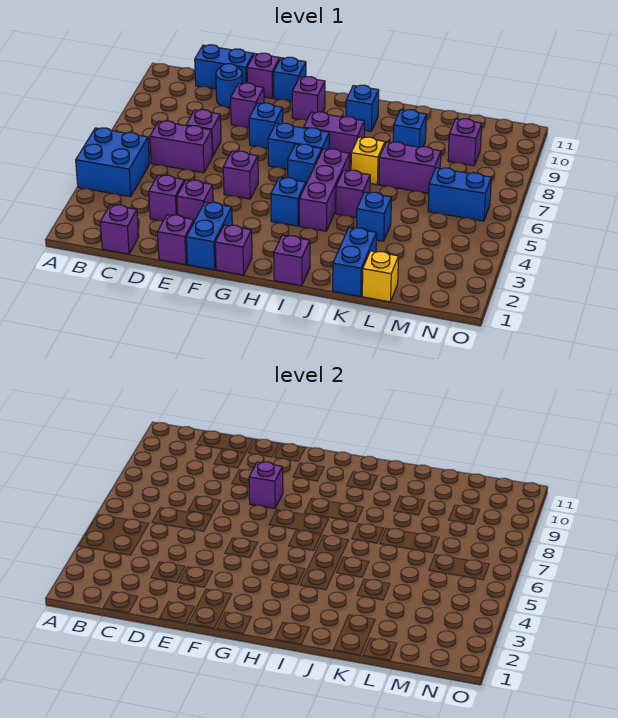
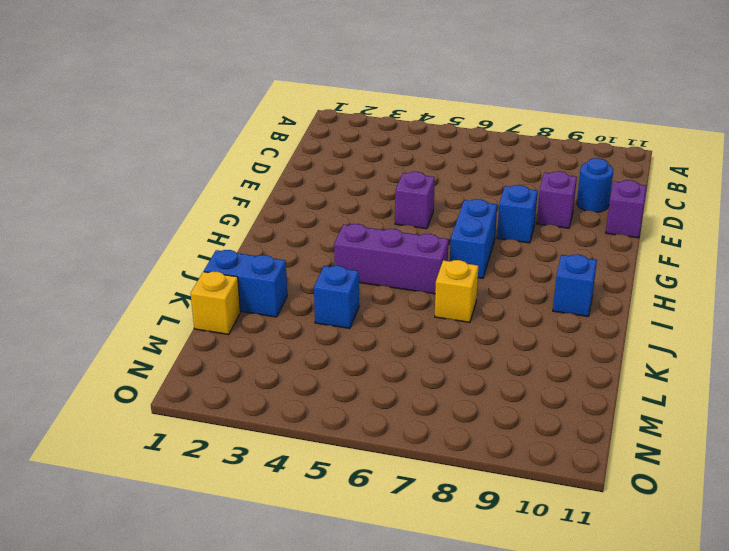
none -> blue 2x2 brick [76,128,149,197]
none -> purple 1x1 brick [100,205,139,254]
none -> purple 1x2 brick [150,121,212,173]
none -> blue 1x2 brick [195,45,254,89]

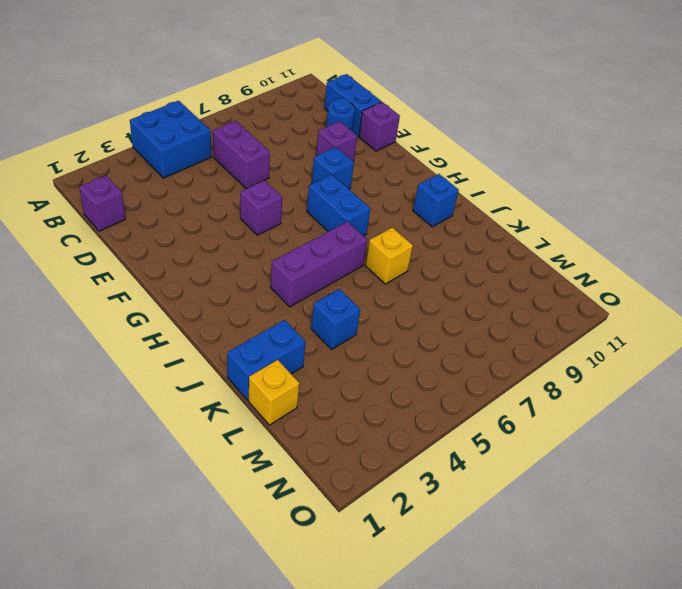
none -> purple 1x1 brick [149,175,185,221]
none -> purple 1x1 brick [186,110,221,156]
none -> purple 1x1 brick [158,215,194,265]
none -> purple 1x1 brick [177,180,213,221]

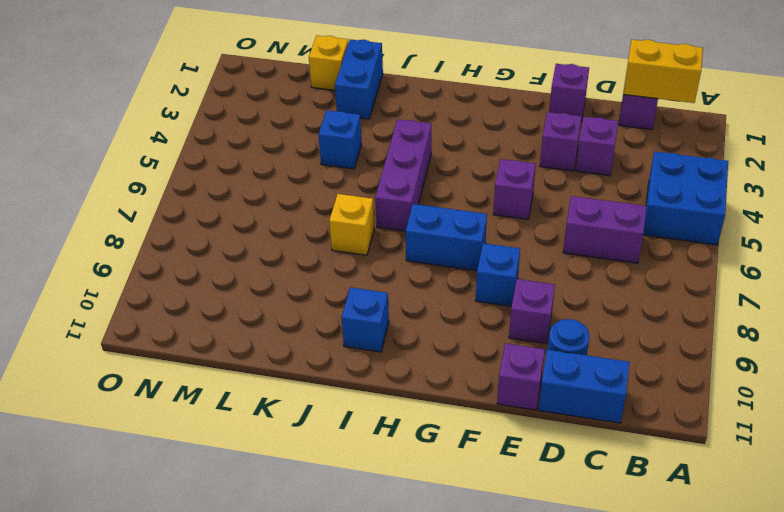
yellow 1x2 brick [624,40,703,103] -> none
none -> purple 1x1 brick [186,110,221,156]
none -> blue 1x2 brick [186,202,232,270]
none -> blue 1x1 brick [273,57,306,102]
none -> purple 1x1 brick [215,225,252,275]

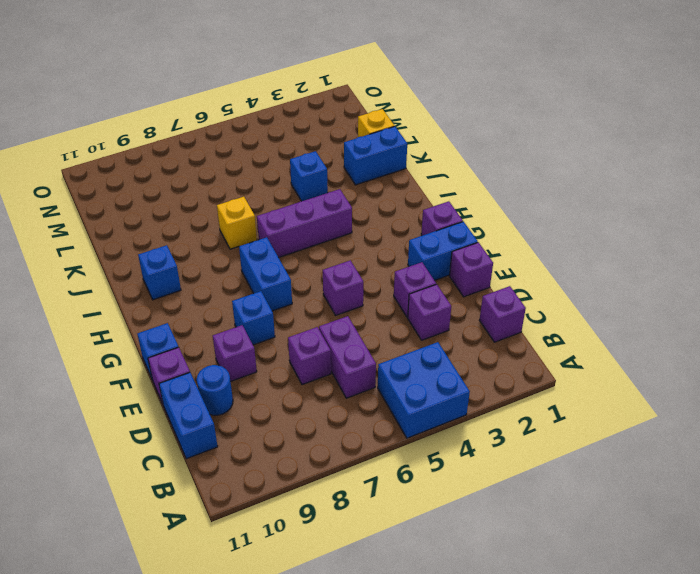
none -> purple 1x1 brick [292,77,325,120]
none -> blue 1x1 brick [271,177,306,226]
none -> blue 1x1 brick [288,144,322,184]
none -> purple 1x2 brick [304,112,364,162]

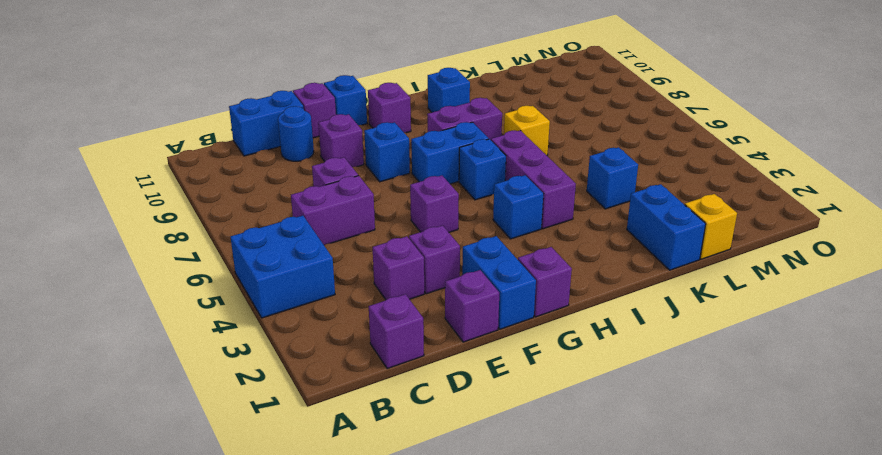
none -> purple 1x1 brick [274,235,310,286]
none -> purple 1x1 brick [336,170,370,218]
none -> purple 1x2 brick [379,142,441,193]
none -> blue 1x1 brick [393,110,426,147]

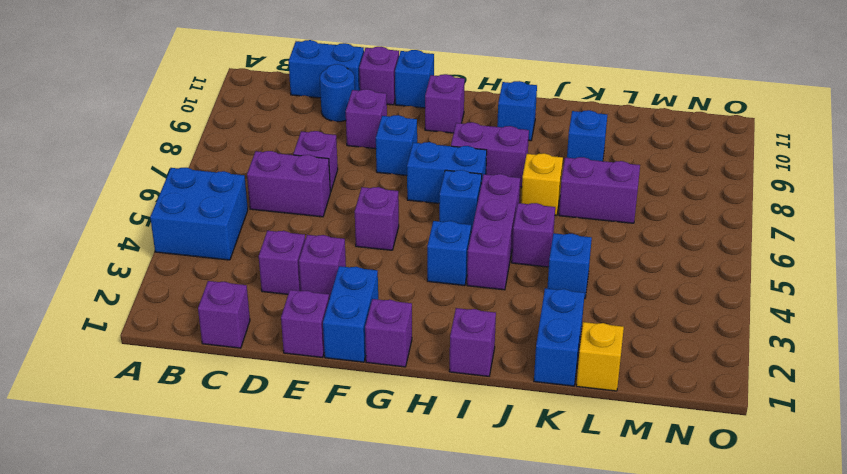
none -> blue 1x2 brick [428,168,492,221]
none -> purple 1x1 brick [448,119,482,166]
none -> purple 1x1 brick [249,462,283,508]

